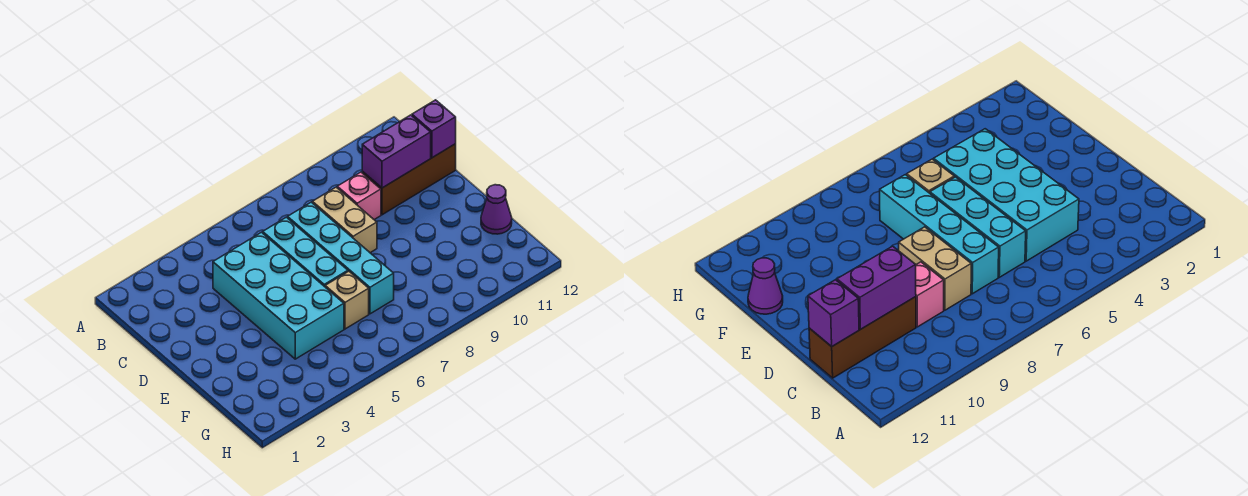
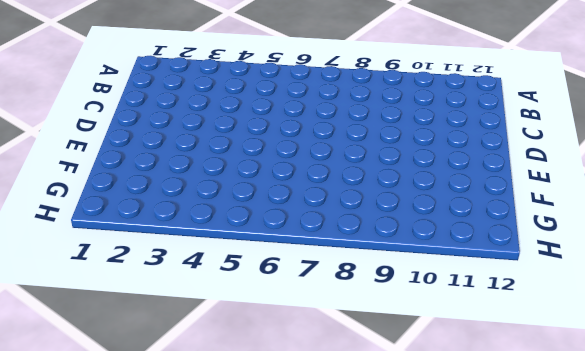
none -> cyan 2x4 brick [213,232,344,359]
none -> cyan 1x3 brick [263,217,348,287]

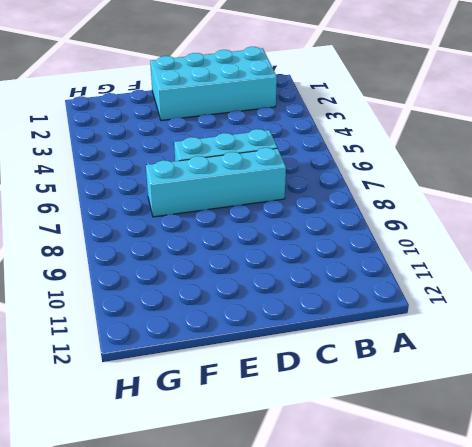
cyan 2x4 brick [150,47,277,120] -> cyan 2x4 brick moved to [213,232,344,359]
none -> tan 1x2 brick [312,187,377,253]
none -> pink 1x1 brick [337,172,381,220]

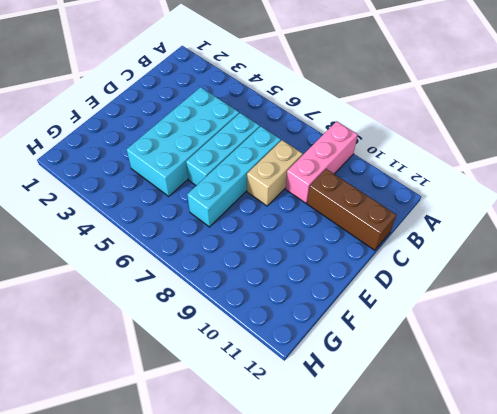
pink 1x3 brick [286,121,358,203] -> pink 1x1 brick [337,172,381,220]
none -> tan 1x1 brick [325,271,369,329]
none -> purple 1x1 cone [481,185,512,234]

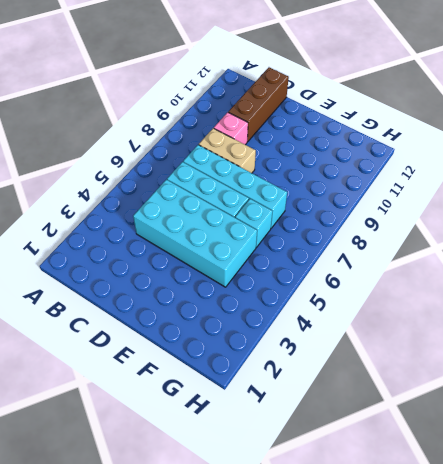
cyan 1x1 brick [235,199,273,247] -> tan 1x1 brick [325,271,369,329]
none -> purple 1x1 cone [481,185,512,234]
none -> purple 1x2 brick [362,115,431,188]

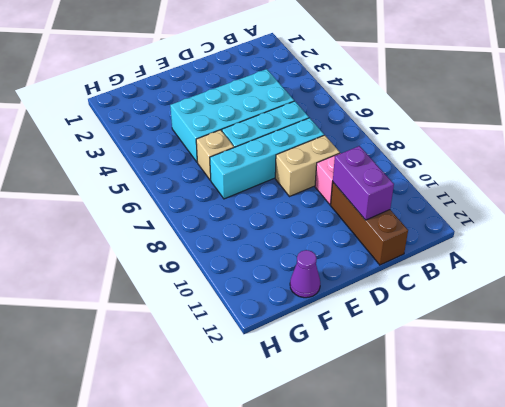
none -> purple 1x1 brick [412,100,456,158]

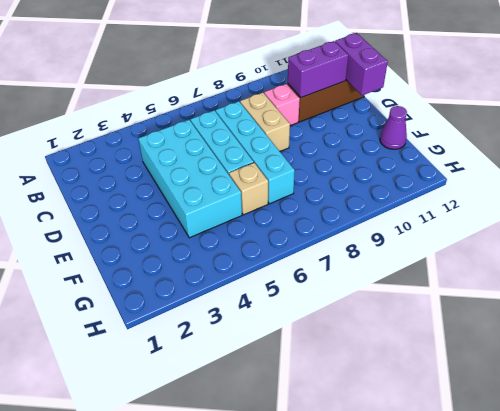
purple 1x2 brick [335,33,388,95] -> purple 1x1 brick [412,100,456,158]

